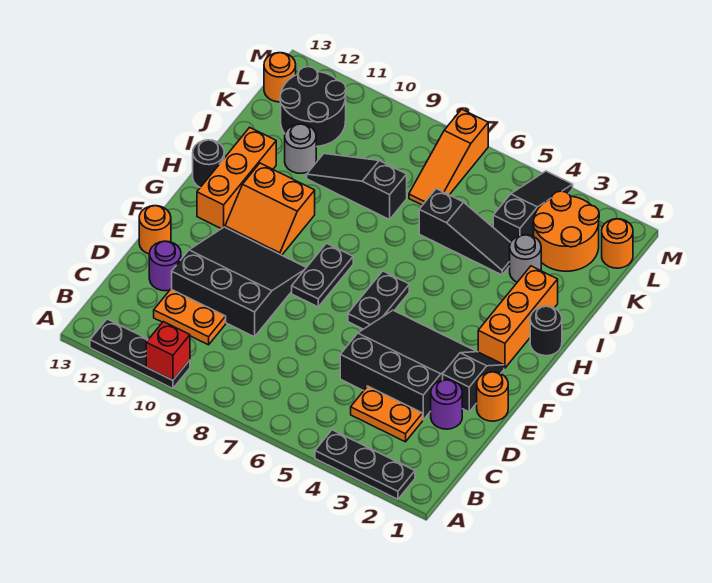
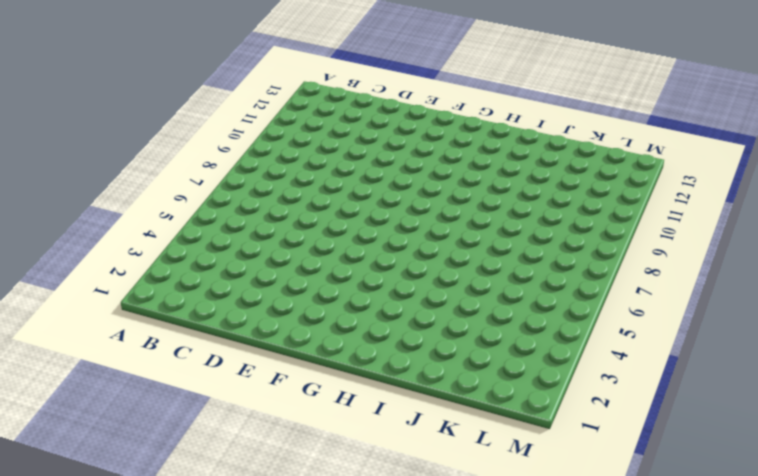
none -> black 1x3 plate [315,430,415,499]
none -> black 1x3 plate [90,319,190,388]
none -> orange 1x2 plate [351,386,423,442]

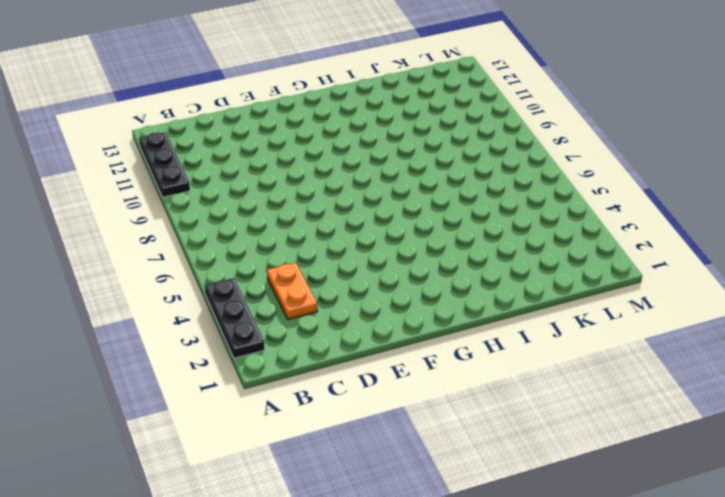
none -> orange 1x2 plate [154,289,226,345]
none -> purple 1x1 round brick [431,380,462,429]
none -> black 3x3 slope [340,310,476,420]

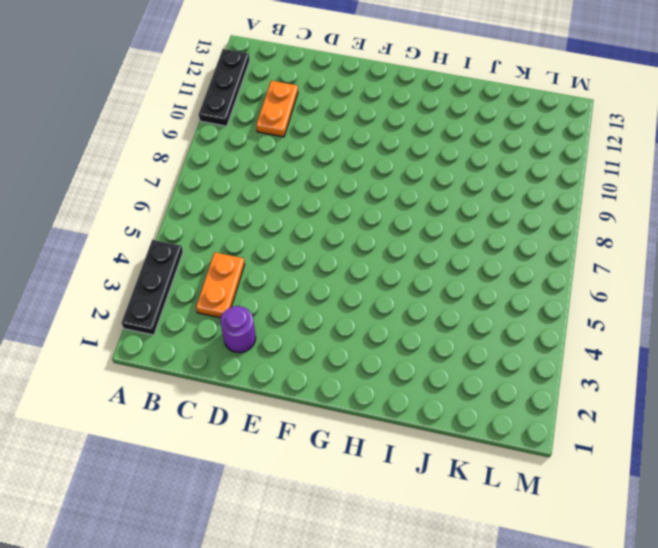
none -> black 3x3 slope [340,310,476,420]
none -> black 3x3 slope [172,227,306,337]
none -> purple 1x1 round brick [149,241,181,291]

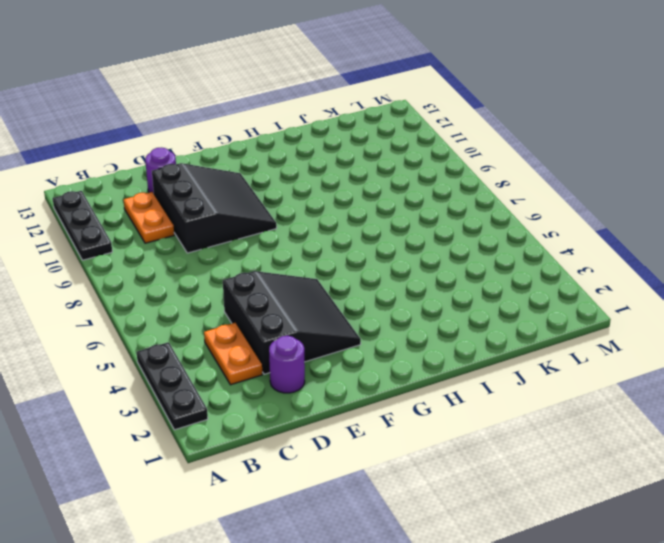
none -> orange 1x1 round brick [477,372,508,421]
none -> black 1x2 slope [443,352,504,412]
none -> orange 1x1 round brick [139,206,171,254]

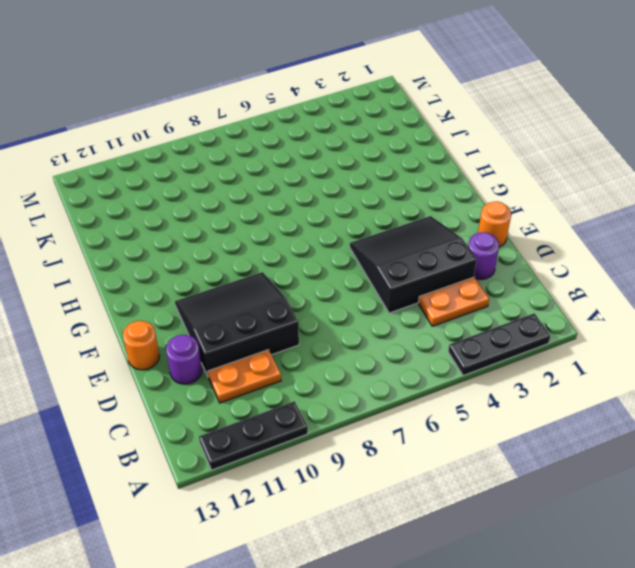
none -> black 1x2 slope [443,352,504,412]
none -> black 1x2 plate [348,271,409,329]
none -> black 1x2 plate [292,243,353,307]

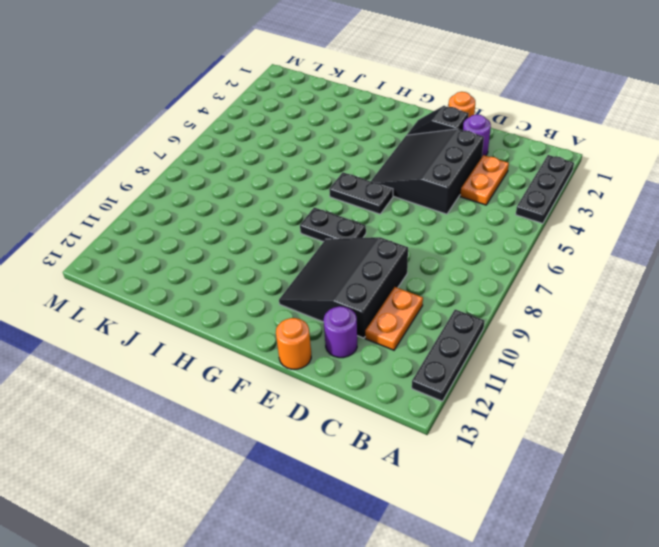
none -> orange 1x3 brick [478,266,558,368]
none -> orange 2x2 slope [225,163,315,255]
none -> orange 1x3 brick [197,127,276,229]

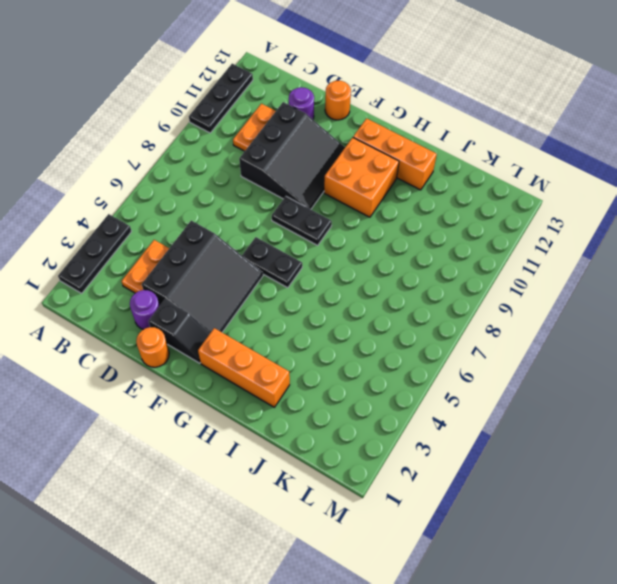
orange 2x2 brick [324,138,399,217] -> orange 2x2 slope [225,163,315,255]
none -> black 1x1 round brick [530,306,562,356]
none -> black 1x1 round brick [193,140,224,187]
none -> grey 1x1 round brick [510,235,541,282]

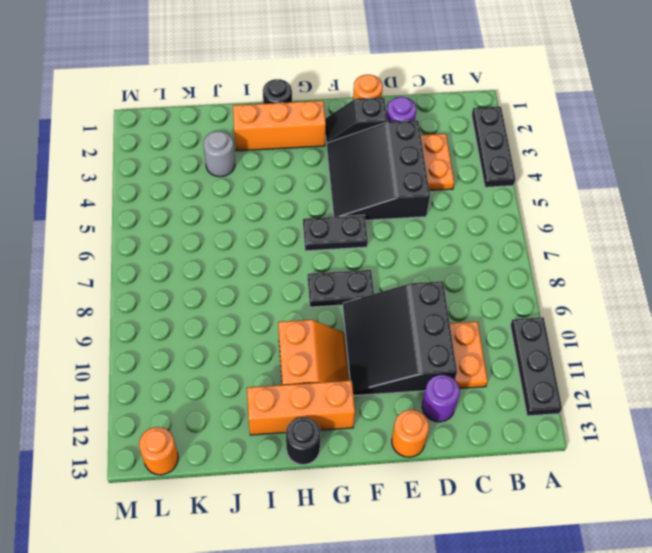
none -> black 1x3 slope [419,189,511,275]
none -> black 1x3 slope [307,154,407,219]
none -> grey 1x1 round brick [285,124,316,173]

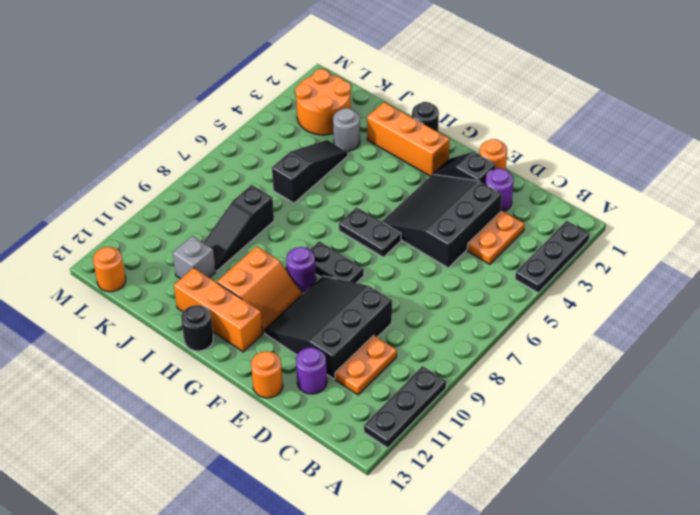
purple 1x1 round brick [286,247,316,292] -> none
grey 1x1 brick [173,236,216,279] -> grey 1x1 round brick [285,124,316,173]
none -> black 1x3 slope [493,171,573,242]
none -> orange 1x3 slope [409,109,488,205]
none -> black 2x2 round brick [280,67,346,147]

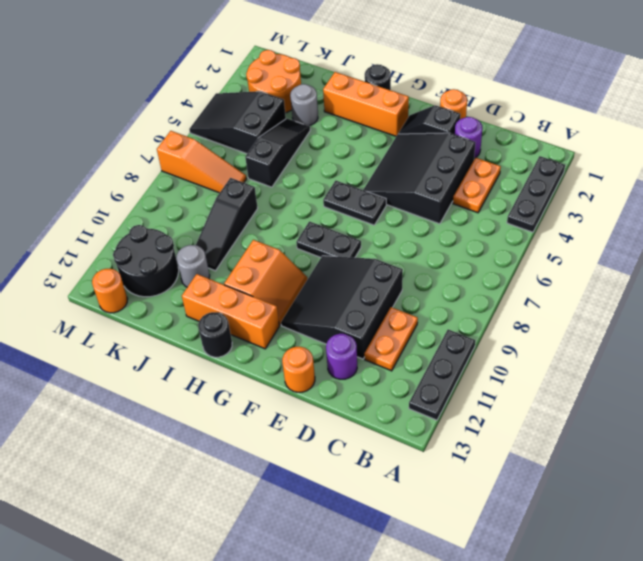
black 2x3 slope [189,91,286,154] -> black 1x3 slope [493,171,573,242]
none -> orange 1x1 round brick [602,219,633,268]
none -> red 1x1 brick [146,322,190,380]

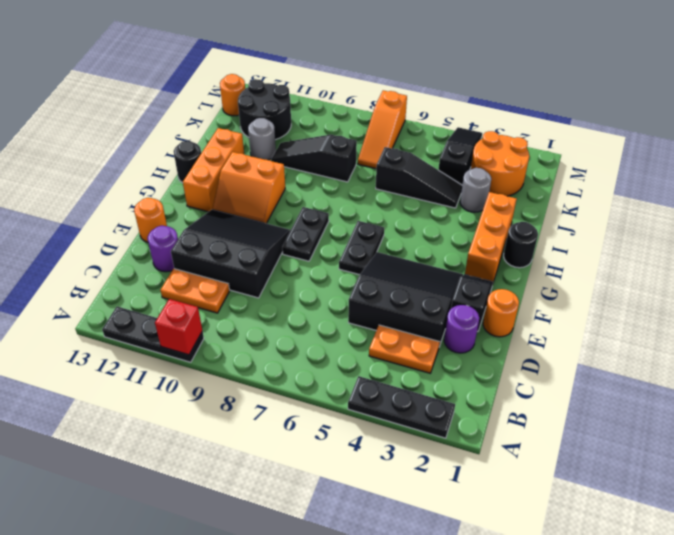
none -> orange 1x1 round brick [602,219,633,268]

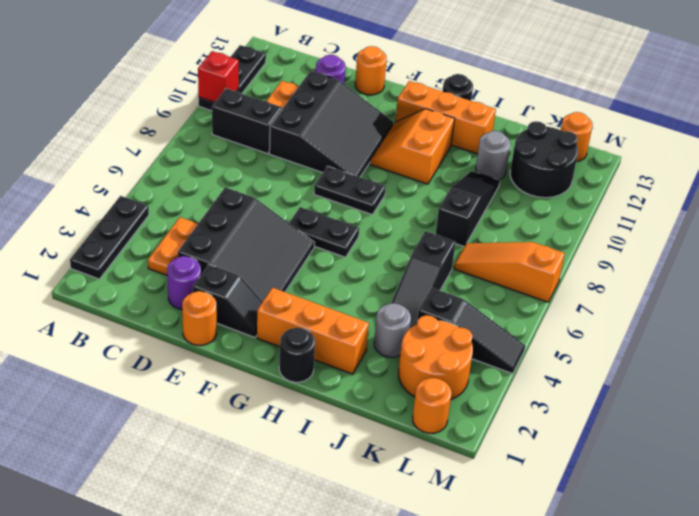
black 1x2 brick [212,89,282,154] -> none

